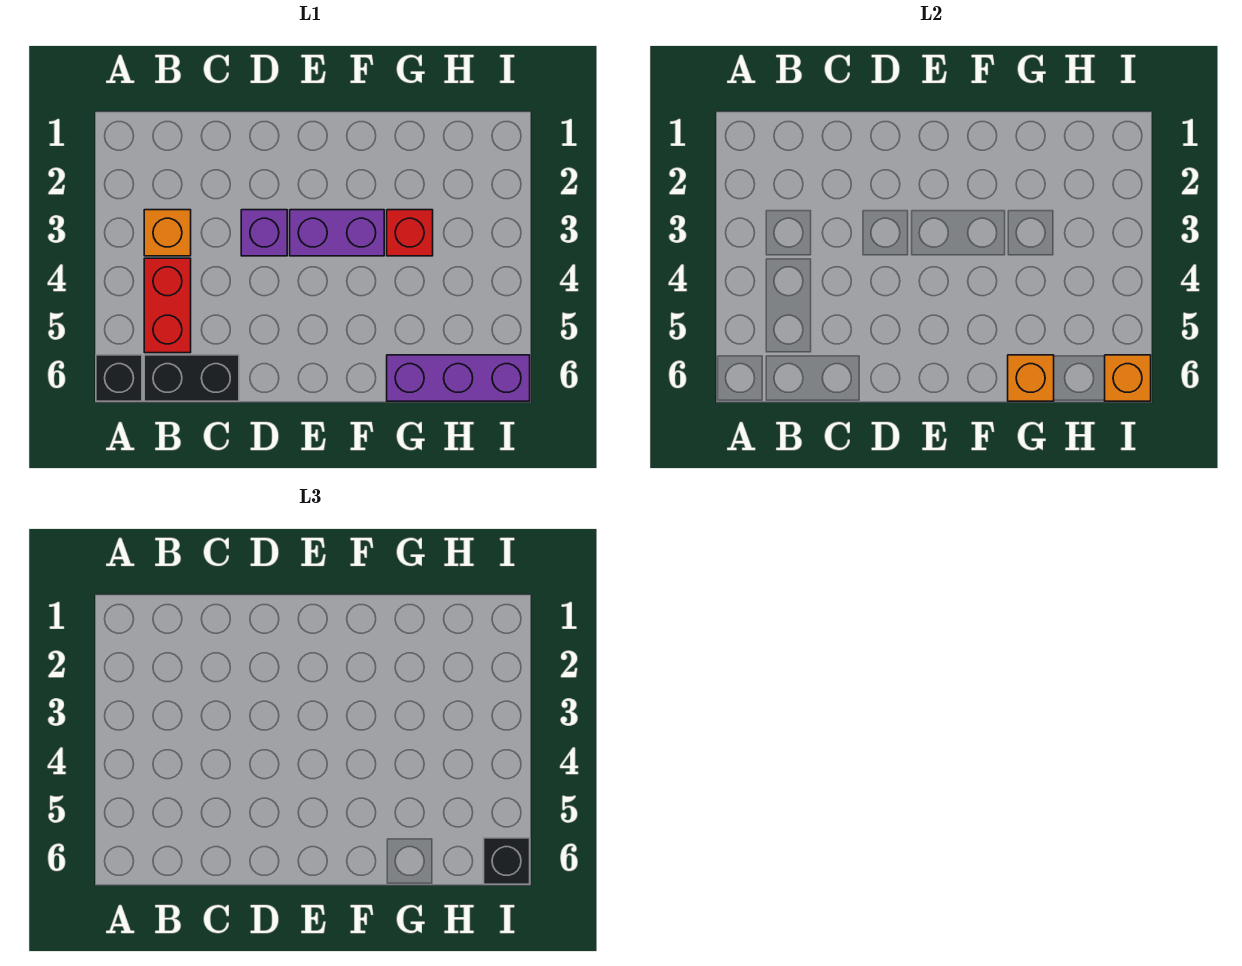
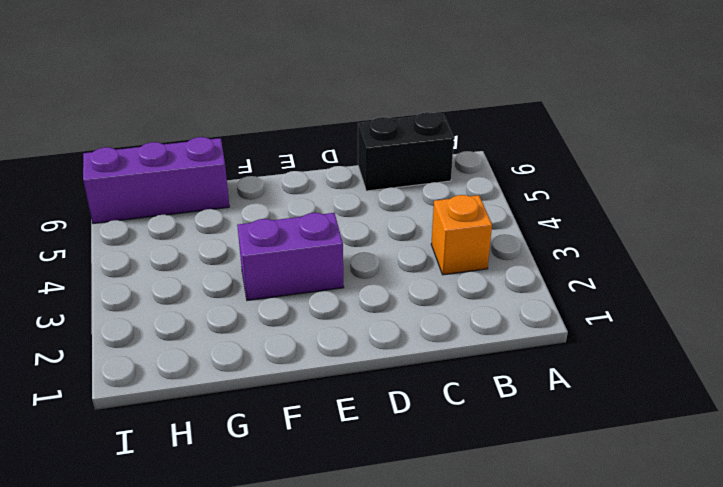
none -> black 1x1 brick [96,355,142,401]
none -> red 1x2 brick [144,258,191,353]

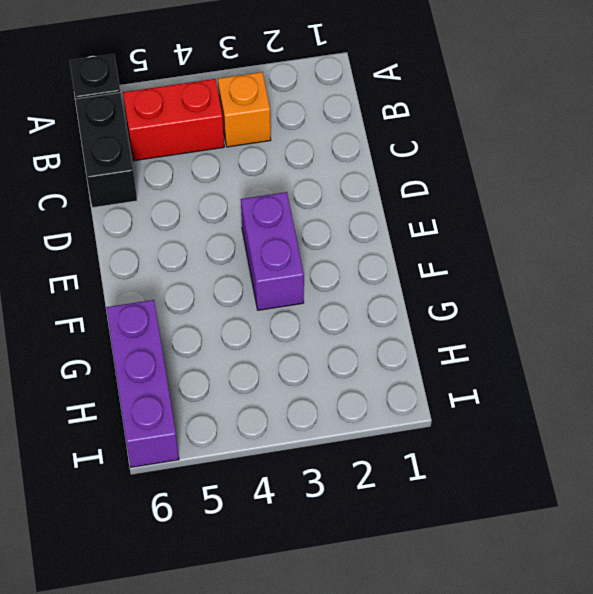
none -> purple 1x1 brick [241,210,287,256]
none -> red 1x1 brick [387,210,433,256]

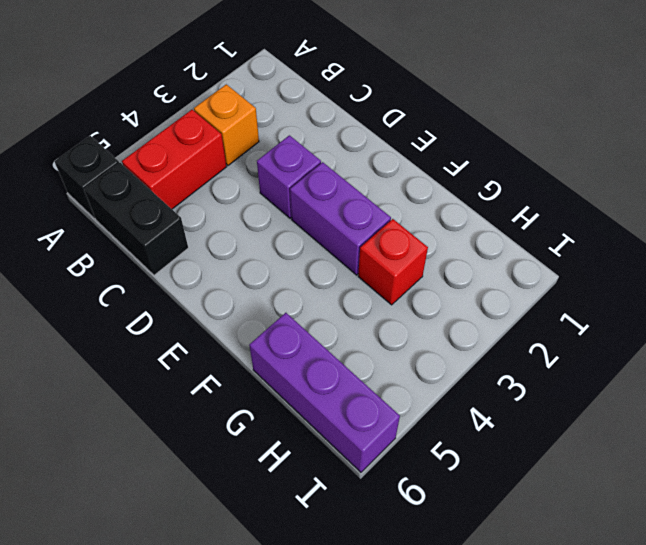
none -> orange 1x1 brick [1008,355,1054,401]
none -> orange 1x1 brick [1105,355,1151,401]

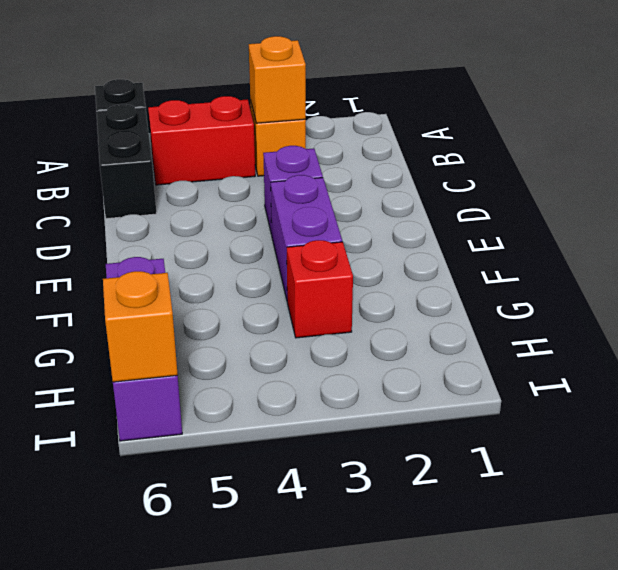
orange 1x1 brick [249,36,306,123] -> orange 1x1 brick moved to [1008,355,1054,401]
none -> black 1x1 brick [484,838,530,884]

